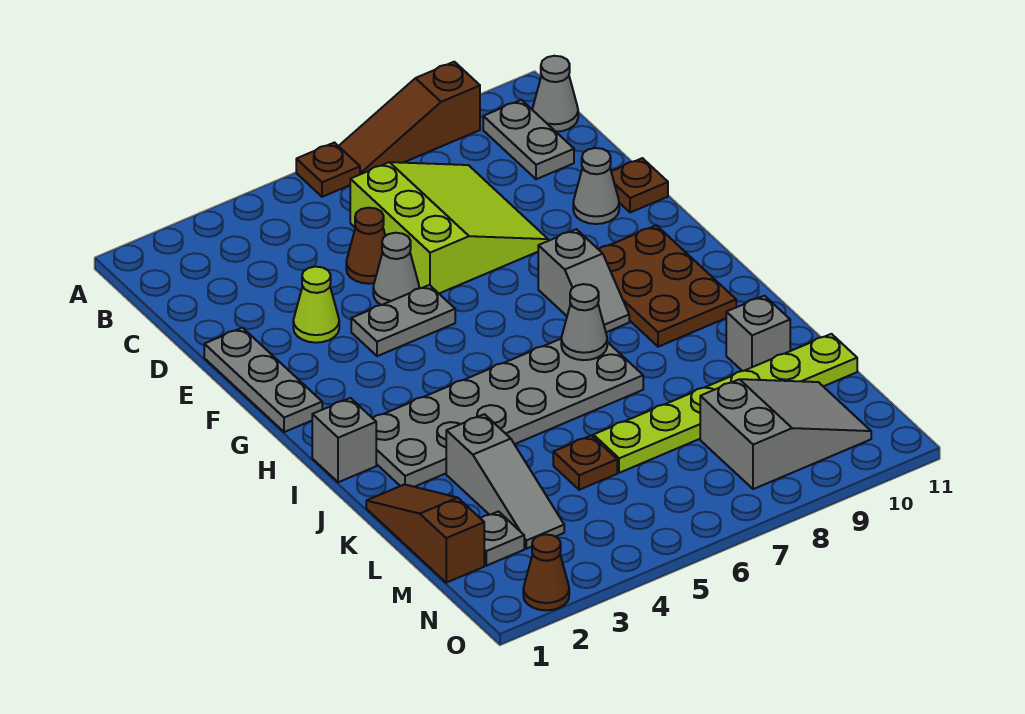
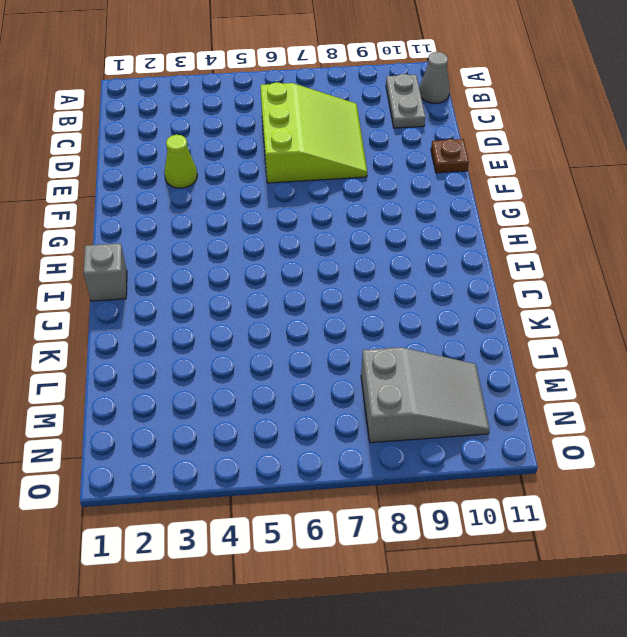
none -> brown 1x1 plate [296,143,360,197]
none -> brown 1x3 slope [339,62,480,174]
none -> brown 1x1 cone [346,208,385,284]

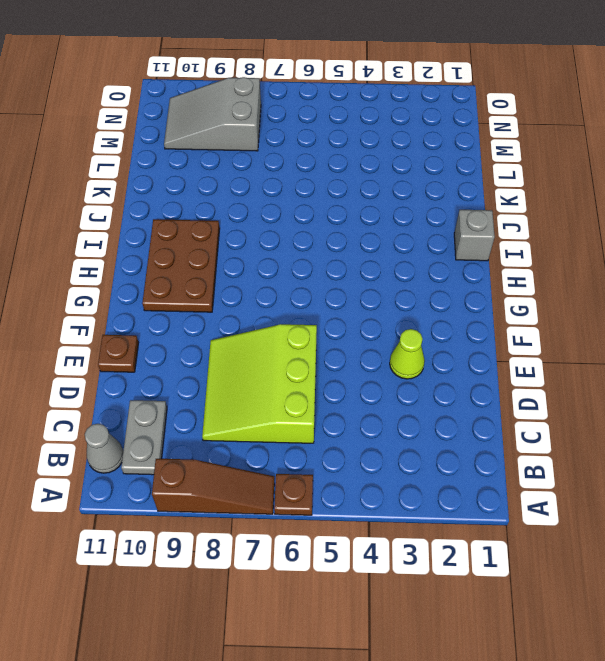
none -> brown 1x1 cone [346,208,385,284]
none -> grey 1x3 plate [204,328,322,432]
none -> grey 1x1 cone [373,233,419,305]

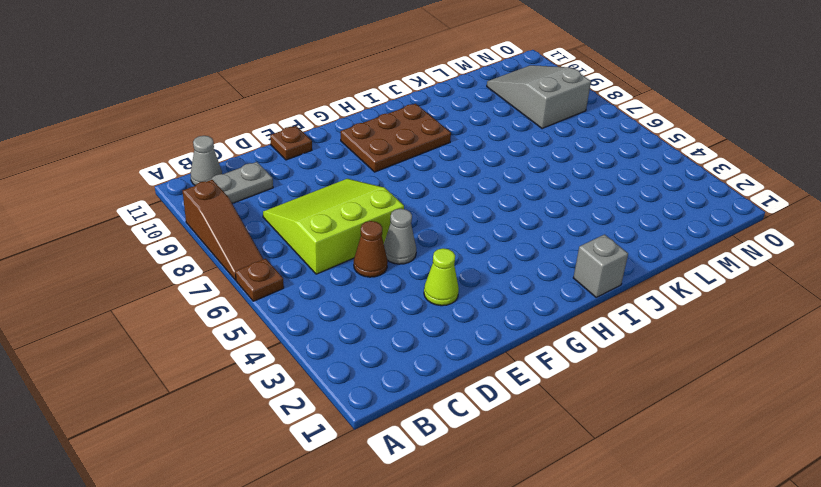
none -> grey 1x3 plate [204,328,322,432]
none -> grey 1x1 cone [573,148,619,224]
none -> grey 1x2 plate [351,285,455,356]

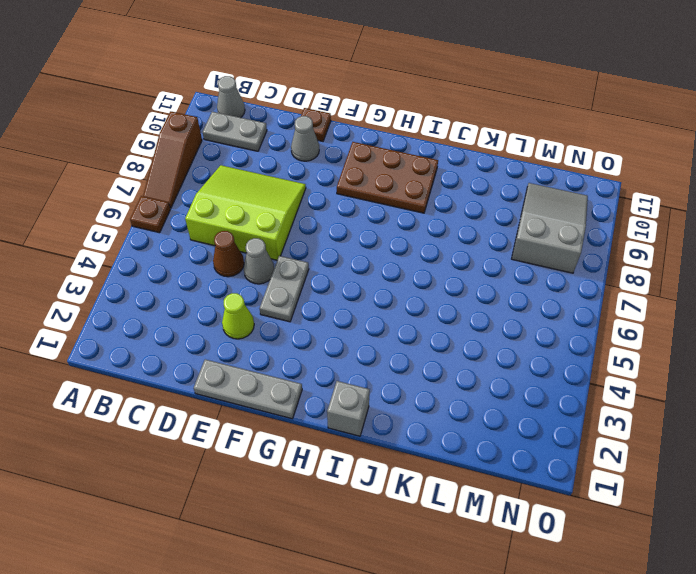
none -> grey 1x2 slope [538,229,629,332]
none -> grey 2x6 plate [373,339,643,487]
none -> brown 1x3 slope [366,484,484,583]

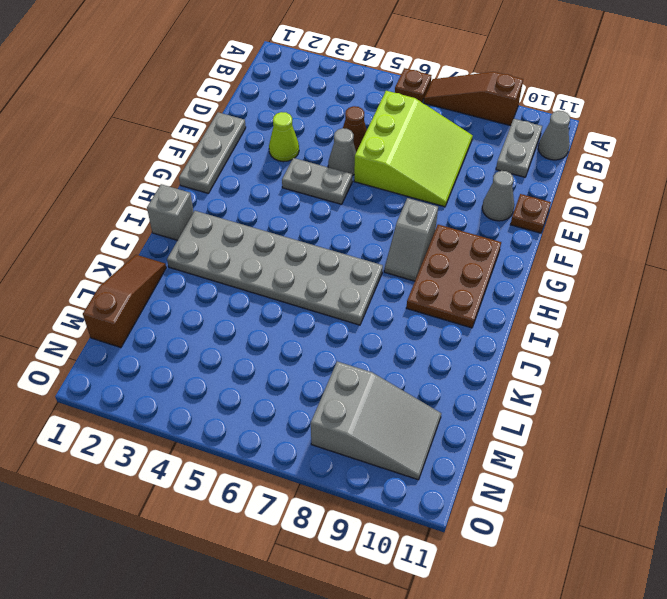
none -> grey 1x3 slope [446,414,564,549]
none -> grey 1x1 brick [726,296,790,371]
none -> brown 1x1 plate [553,436,617,490]

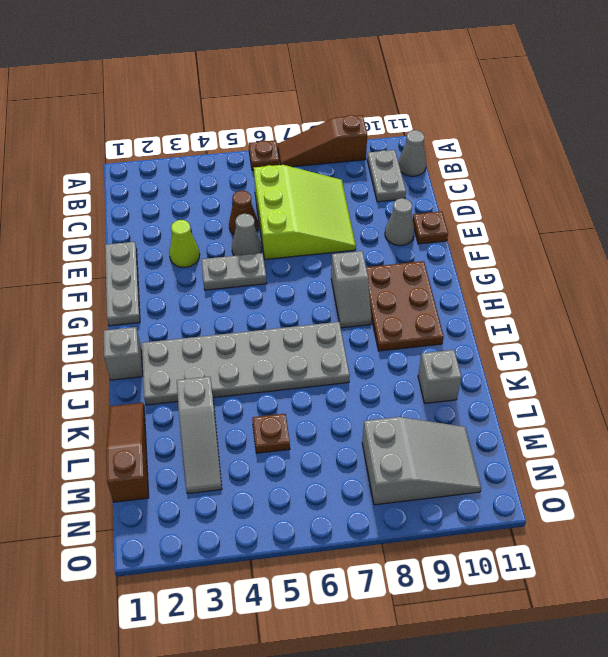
none -> lime 1x6 plate [593,334,857,473]
none -> grey 1x1 plate [481,511,524,566]
none -> brown 1x1 cone [523,534,569,610]

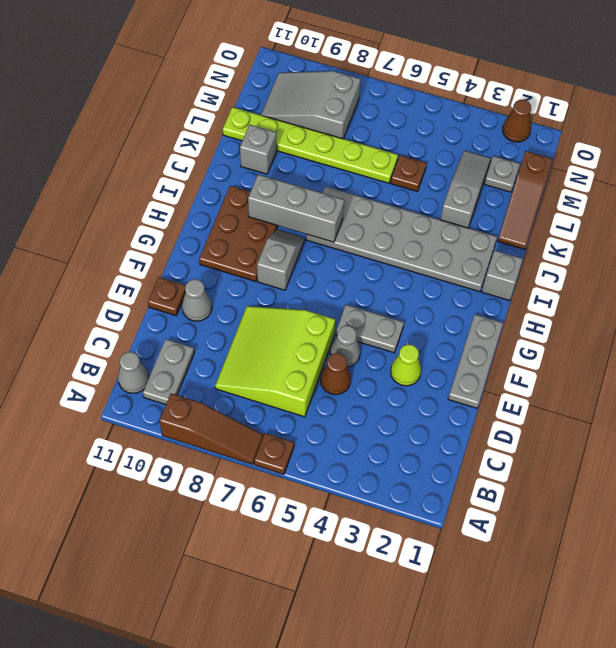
grey 1x3 brick [248,174,344,242] -> grey 1x1 cone [561,284,607,360]

